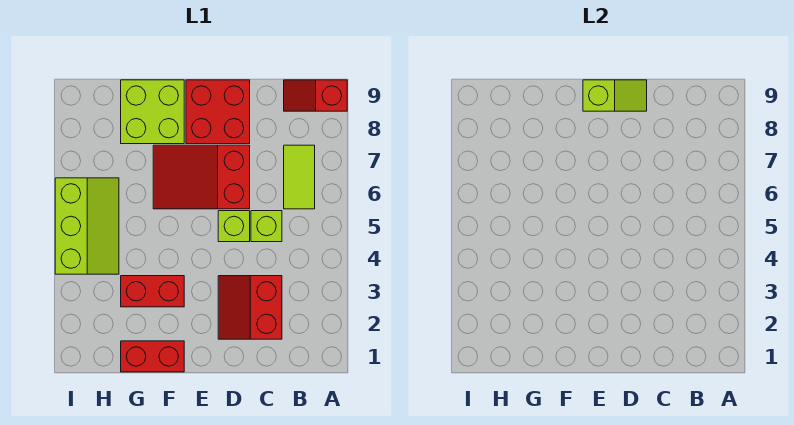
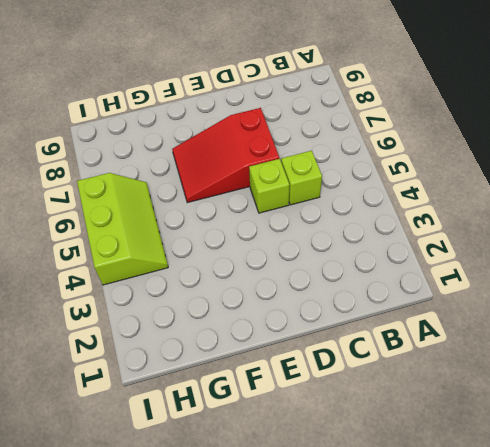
none -> red 1x2 slope [284,80,347,111]
none -> lime 1x2 tile [284,145,315,209]
none -> red 2x2 slope [218,276,282,339]

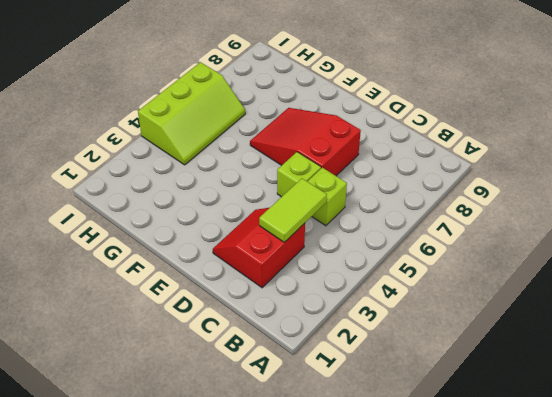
lime 1x2 tile [259,179,327,242] -> lime 1x2 tile moved to [284,145,315,209]
none -> red 1x2 slope [284,80,347,111]
none -> red 2x2 brick [186,80,250,144]
none -> red 1x2 brick [121,341,184,372]

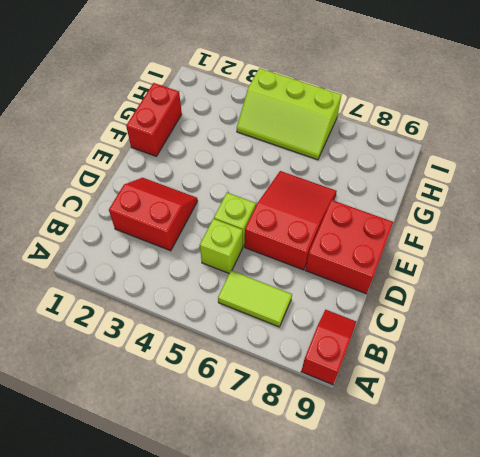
none -> red 1x2 brick [121,276,184,307]
none -> lime 2x2 brick [121,80,184,144]
none -> lime 1x2 slope [583,80,647,111]

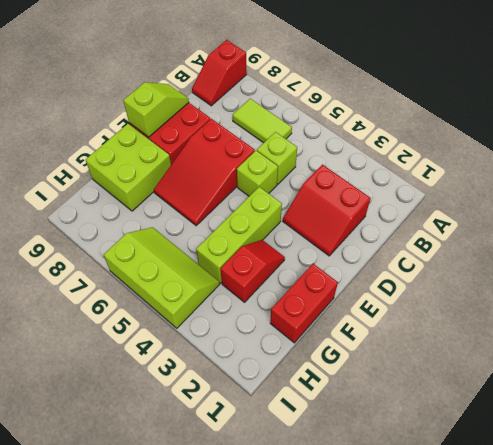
lime 1x3 brick [196,187,282,283] -> none
red 1x2 slope [220,240,285,302] -> red 1x2 brick [121,276,184,307]

